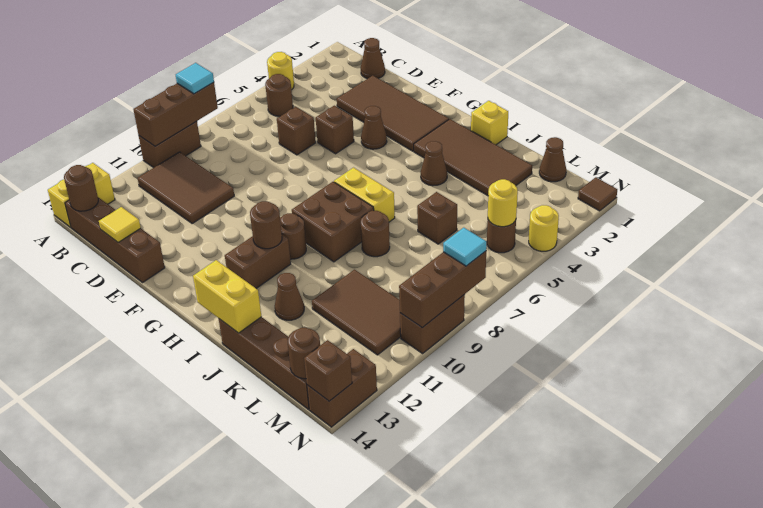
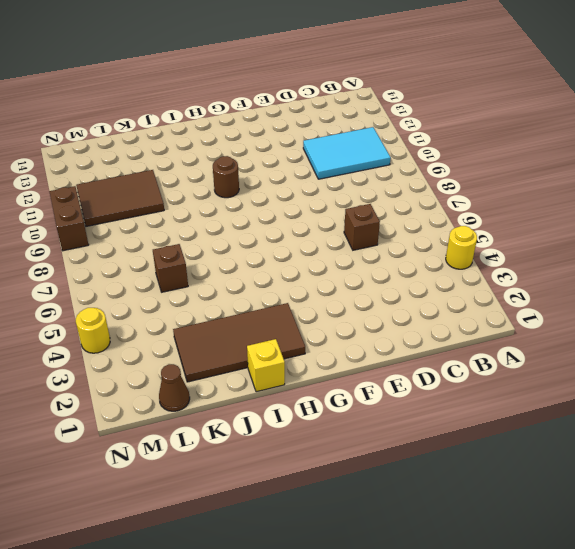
cyan 2x3 tile [303,127,391,179] -> brown 2x3 tile [138,152,234,224]
none -> brown 1x2 brick [139,121,201,168]
none -> yellow 1x2 brick [48,163,115,227]
none -> brown 1x1 round brick [265,74,293,116]
none -> brown 1x4 brick [65,197,165,282]

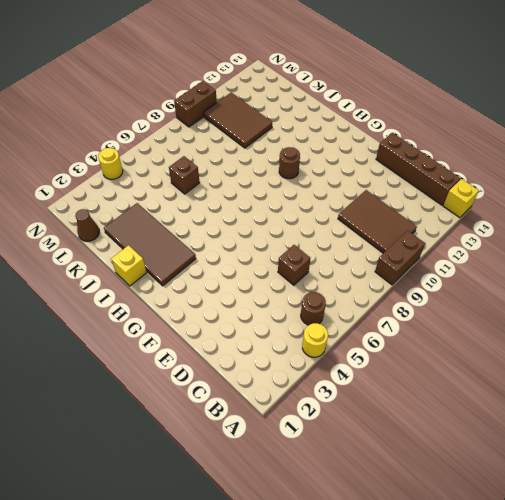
yellow 1x1 brick [443,179,479,218] -> yellow 1x2 brick [48,163,115,227]
none -> brown 1x1 cone [361,38,385,79]
none -> brown 2x4 tile [337,76,449,151]
none -> brown 1x1 brick [316,106,354,154]
none -> brown 1x1 cone [361,106,387,149]

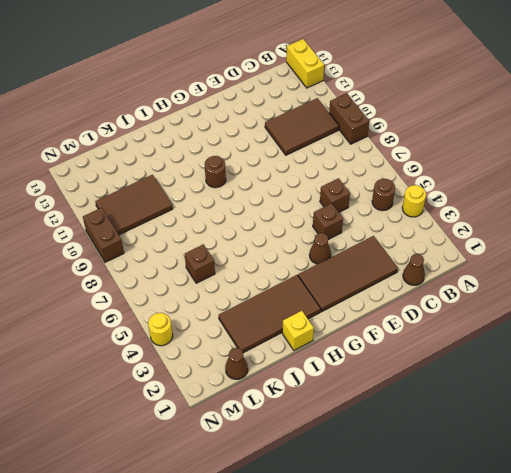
none -> brown 1x4 brick [65,197,165,282]
none -> yellow 1x2 brick [334,168,395,222]
none -> brown 2x2 brick [292,182,374,262]
none -> brown 1x2 brick [225,235,291,288]

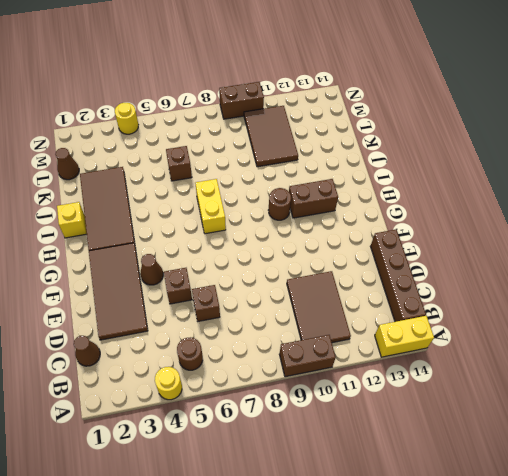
none -> brown 2x2 brick [292,182,374,262]
none -> brown 1x1 cone [421,141,447,186]
none -> brown 1x1 round brick [361,211,390,257]
none -> brown 1x1 cone [275,273,304,320]

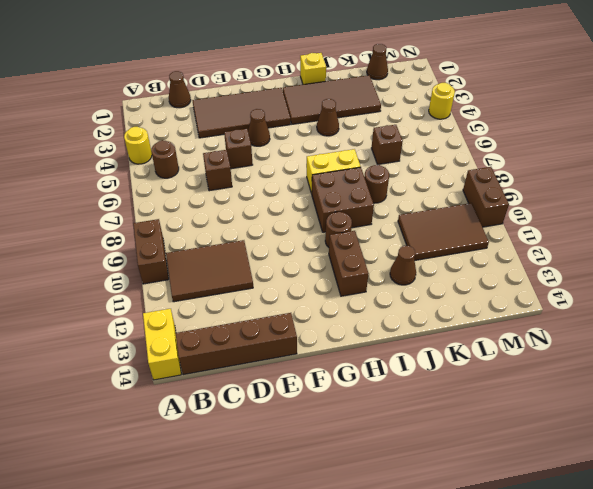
none -> brown 1x4 brick [219,317,309,409]
none -> brown 1x1 round brick [487,220,516,253]
none -> brown 1x1 tile [578,177,617,211]
none -> brown 1x2 brick [307,349,377,427]

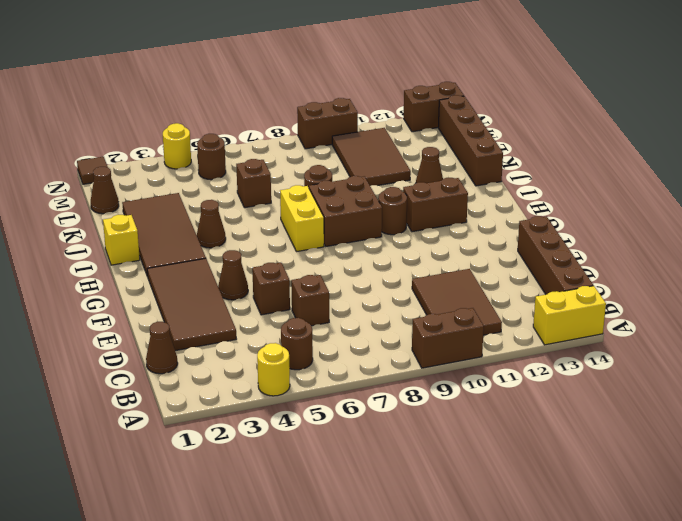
none -> brown 1x3 brick [133,82,218,146]
none -> brown 1x1 round brick [64,165,98,211]
none -> yellow 1x1 tile [99,207,141,243]
none -> brown 1x1 round brick [250,201,282,249]

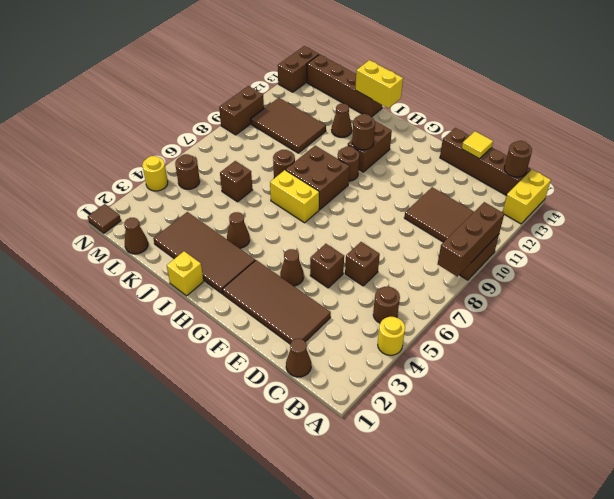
none -> yellow 1x1 round brick [488,179,518,227]
none -> brown 1x1 round brick [288,328,320,379]
none -> brown 1x3 brick [399,251,486,328]
none -> brown 1x1 brick [304,340,352,401]

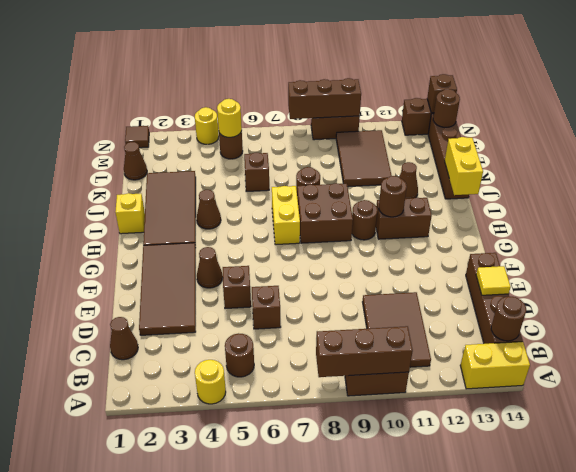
none -> cyan 1x1 tile [176,63,214,94]
none -> cyan 1x1 tile [443,228,487,266]

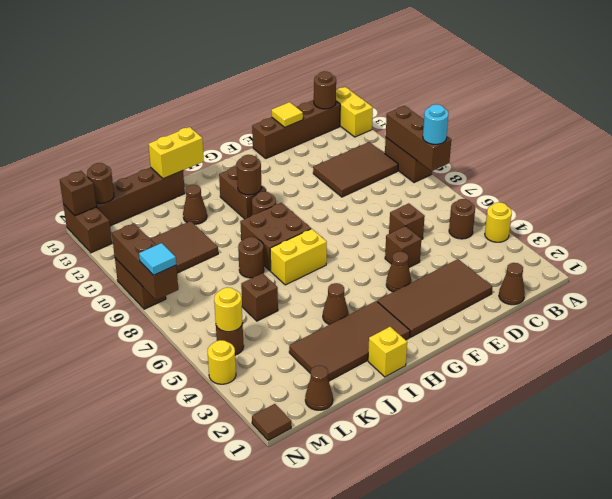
cyan 1x1 round brick [423,104,448,144] -> cyan 1x1 tile [176,63,214,94]

